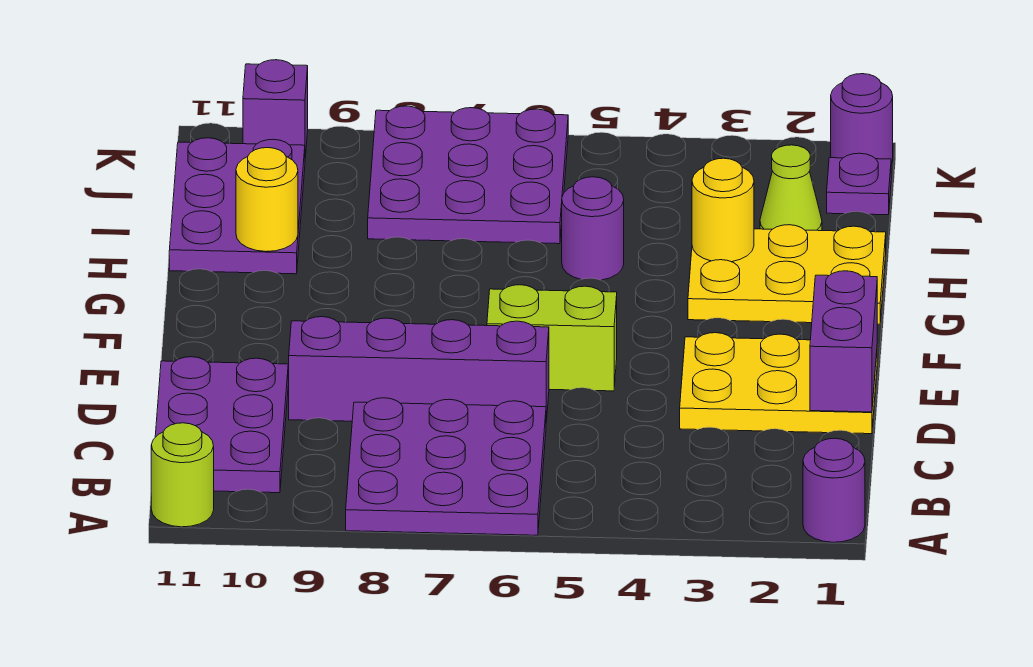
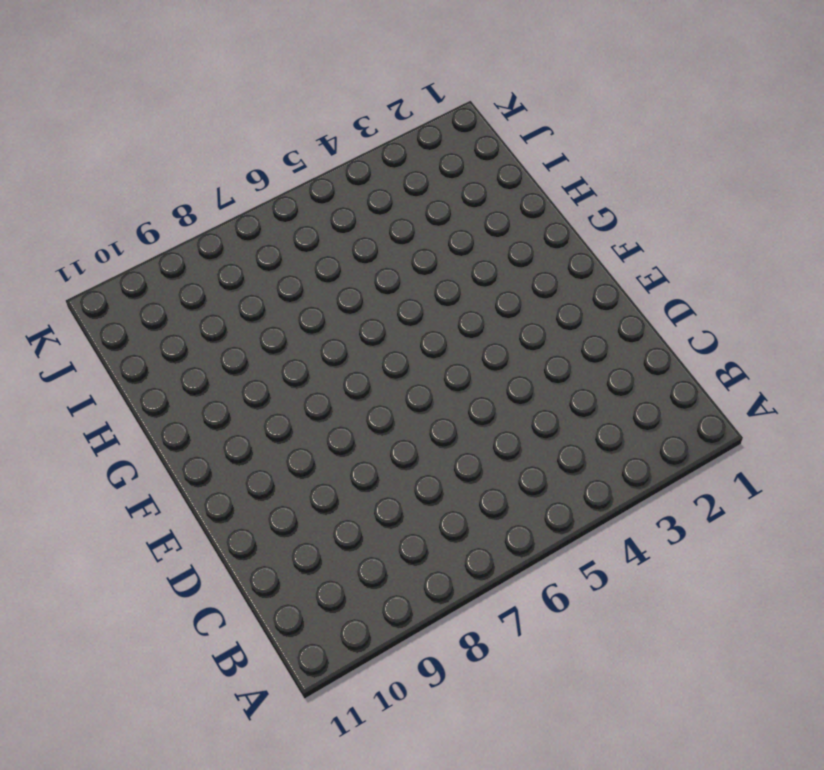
none -> purple 1x1 round brick [803,438,865,542]
none -> purple 3x3 plate [346,398,546,535]
none -> lime 1x1 round brick [151,423,214,527]

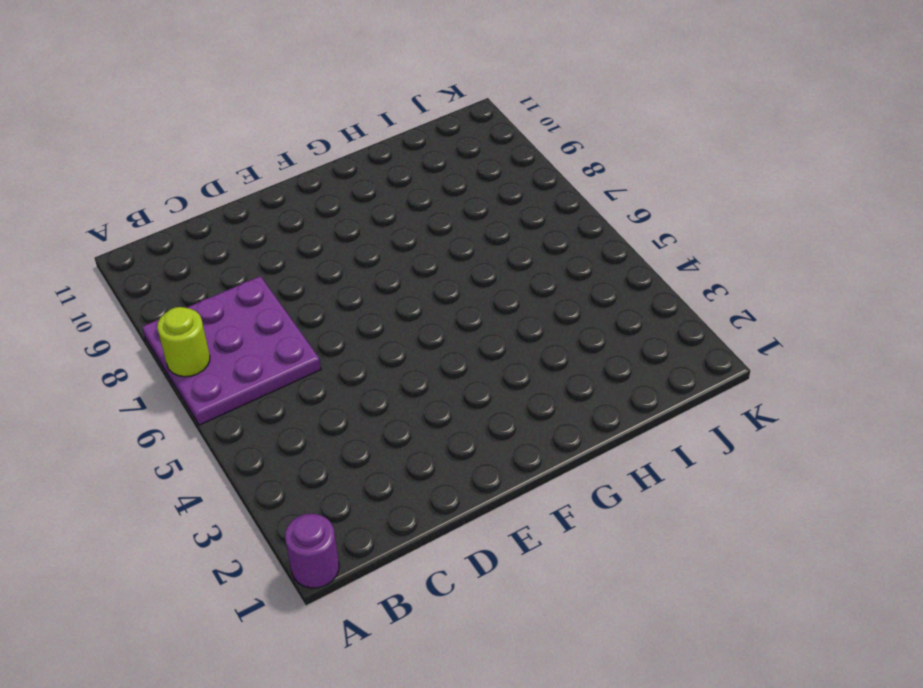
lime 1x1 round brick [157,307,210,377] -> lime 1x1 round brick moved to [151,423,214,527]
none -> purple 2x3 plate [155,357,288,493]
none -> yellow 2x3 plate [680,333,877,434]
none -> purple 1x4 brick [289,317,549,422]

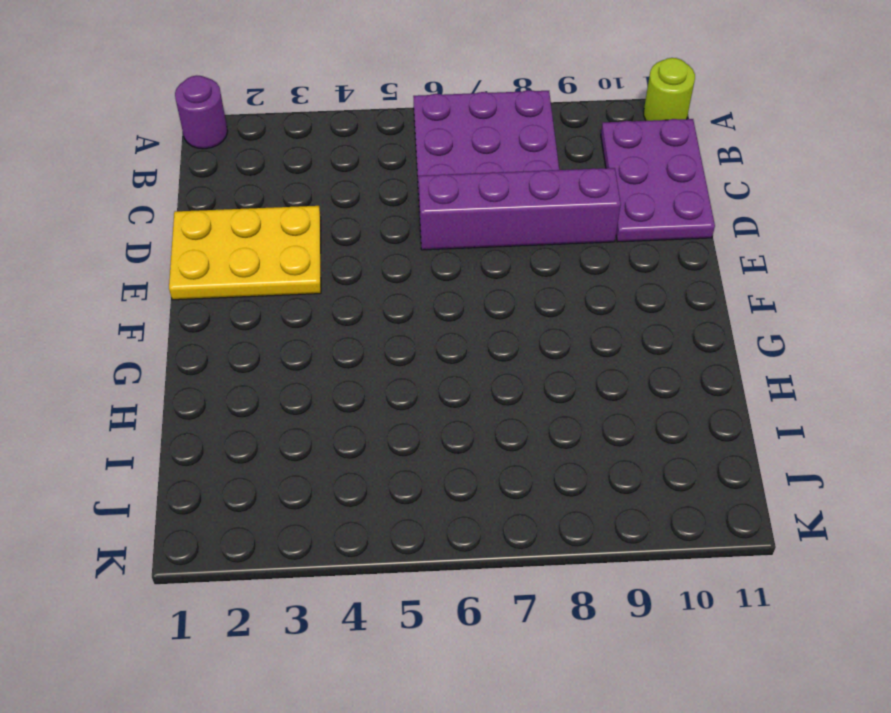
none -> lime 1x2 brick [487,285,617,391]
none -> yellow 2x3 plate [688,225,886,324]
none -> purple 1x1 round brick [562,177,624,280]

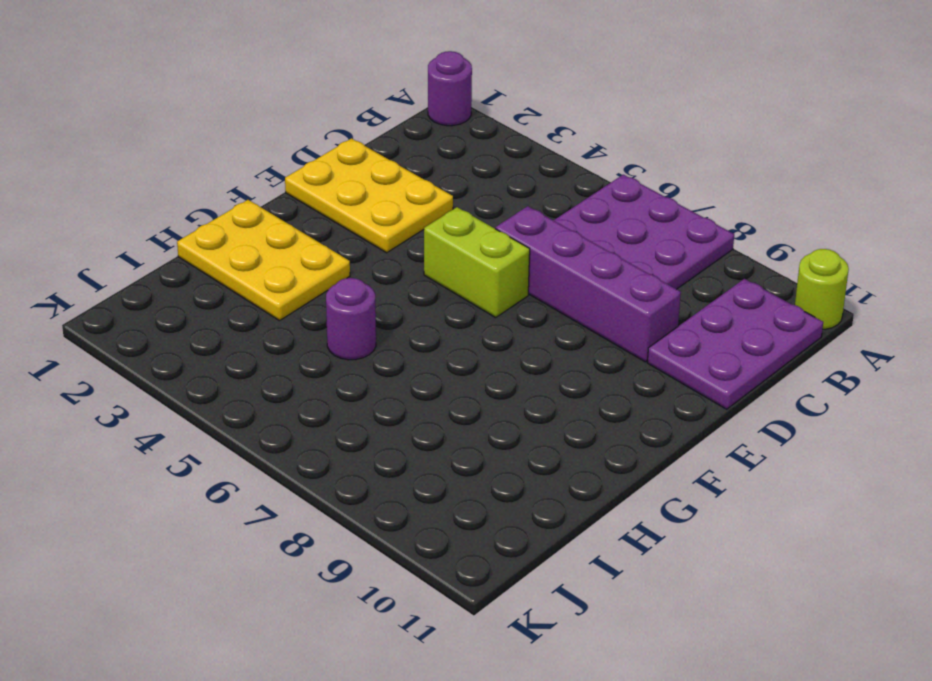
none -> purple 2x3 plate [169,138,305,274]
none -> lime 1x1 cone [760,145,822,231]
none -> purple 3x3 plate [368,106,568,244]

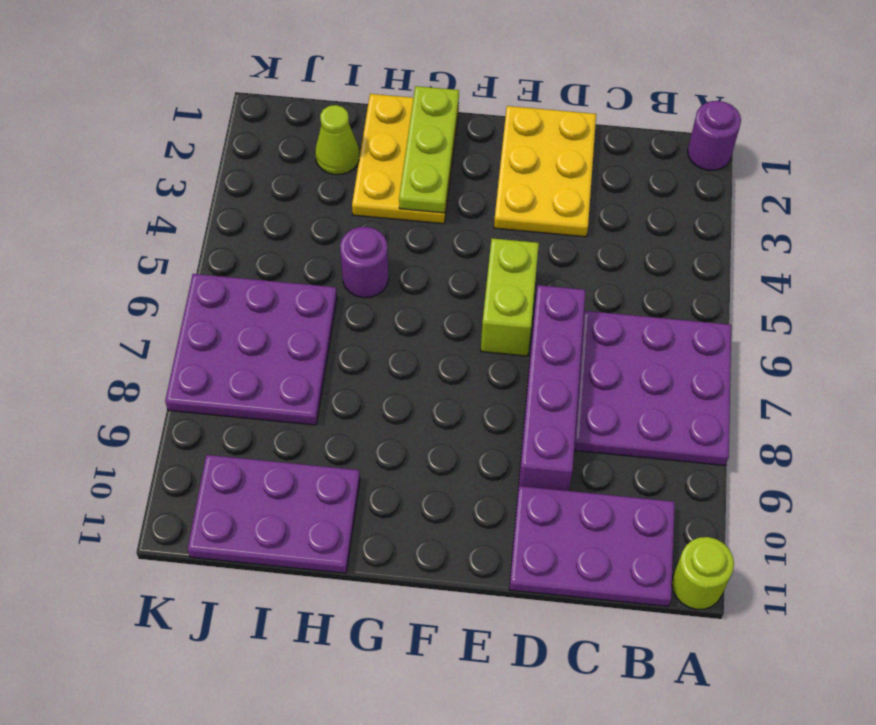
lime 1x3 plate [399,86,459,213] -> none
none -> purple 1x1 plate [827,153,891,215]
none -> purple 1x1 round brick [831,74,893,164]
none -> purple 1x1 brick [243,60,308,157]

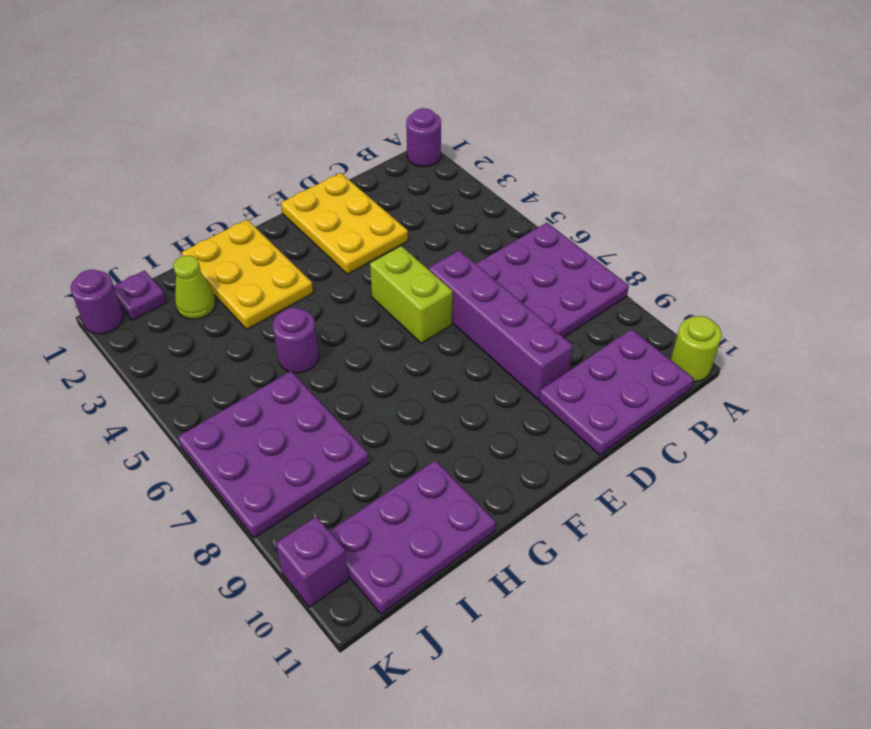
none -> purple 1x2 brick [810,271,877,412]
none -> yellow 1x1 round brick [692,158,754,262]
none -> yellow 1x1 round brick [236,148,298,252]

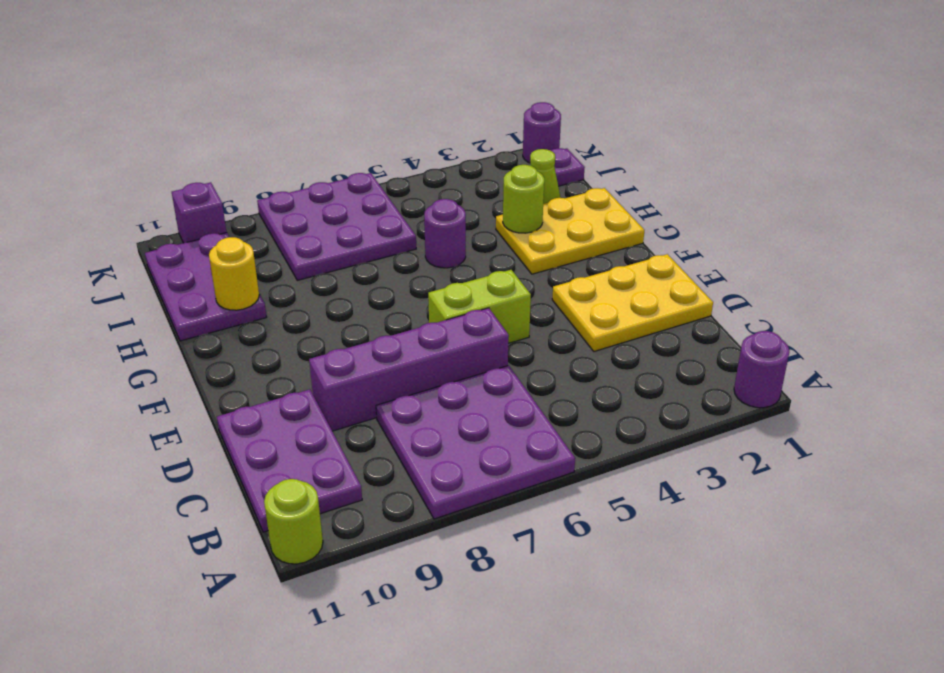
lime 1x1 round brick [503,165,544,233] -> yellow 1x1 round brick [692,158,754,262]
none -> purple 1x2 brick [810,271,877,412]

